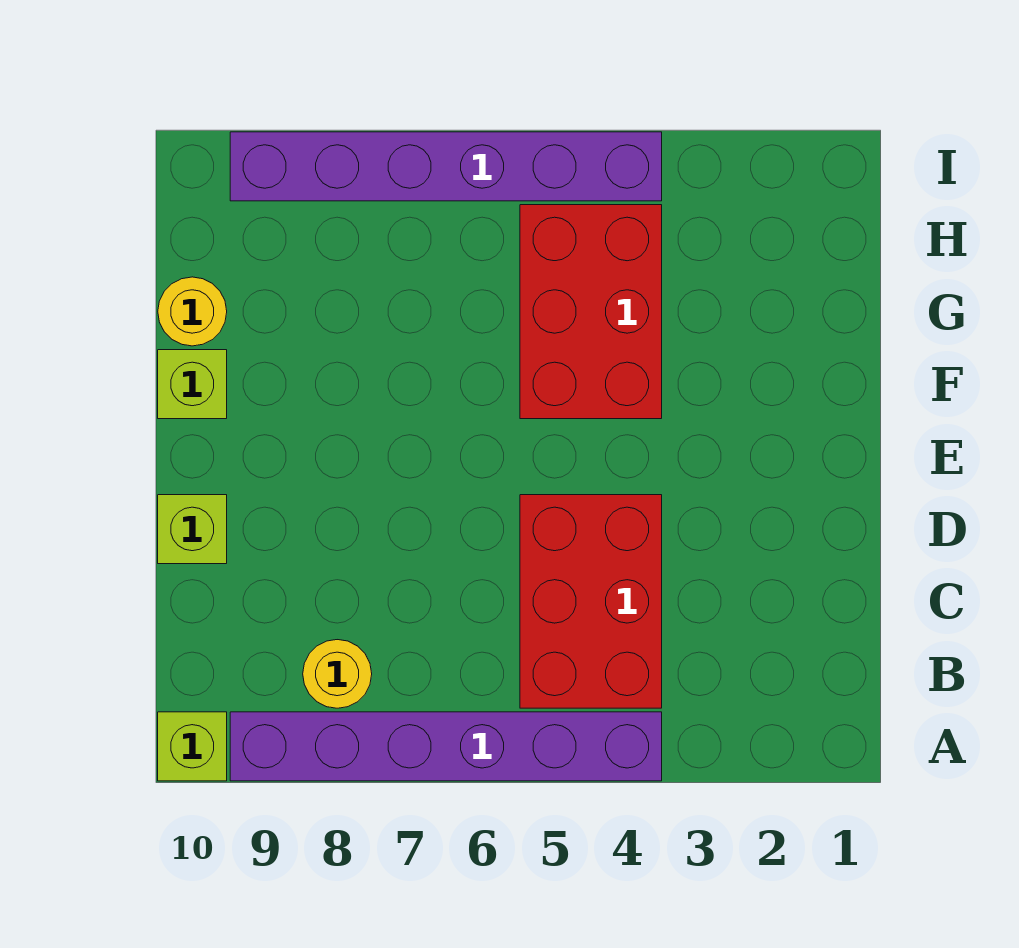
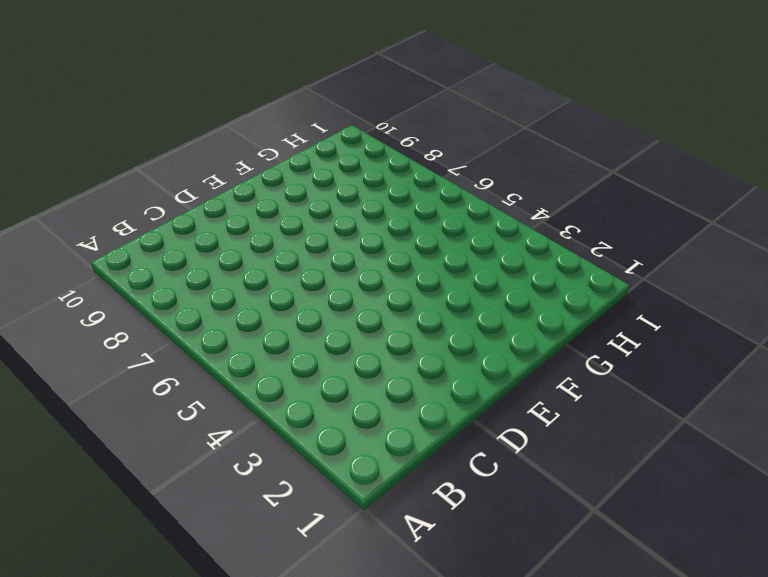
none -> purple 1x6 brick [230,712,662,781]
none -> lime 1x1 brick [158,712,227,781]

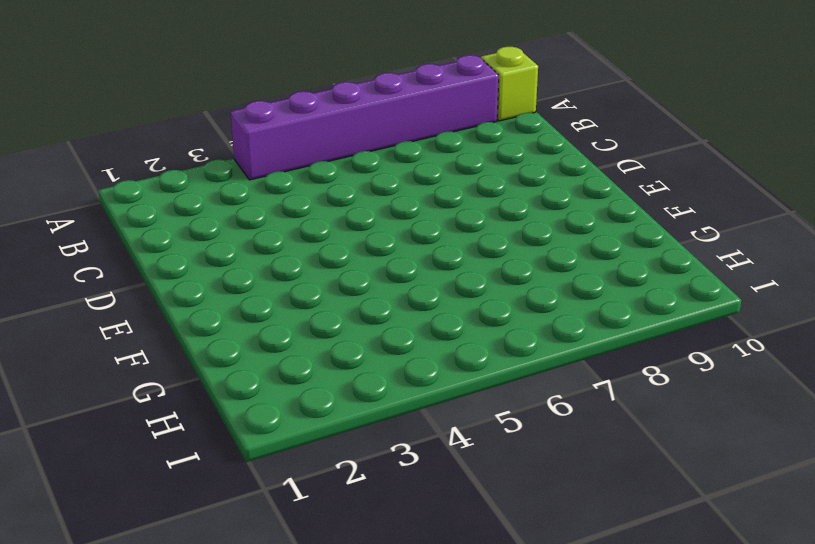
none -> red 2x3 brick [520,495,662,708]
none -> yellow 1x1 round brick [303,640,372,708]

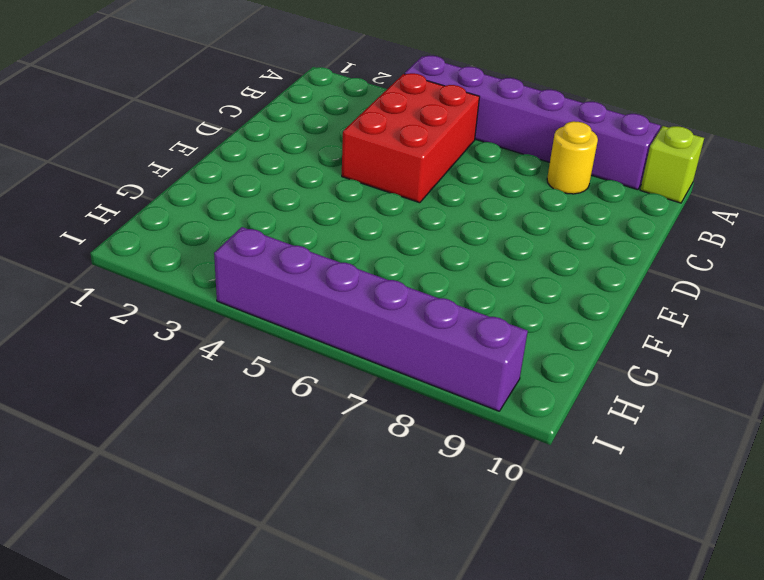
none -> lime 1x1 brick [158,495,227,564]
none -> red 2x3 brick [520,205,662,419]

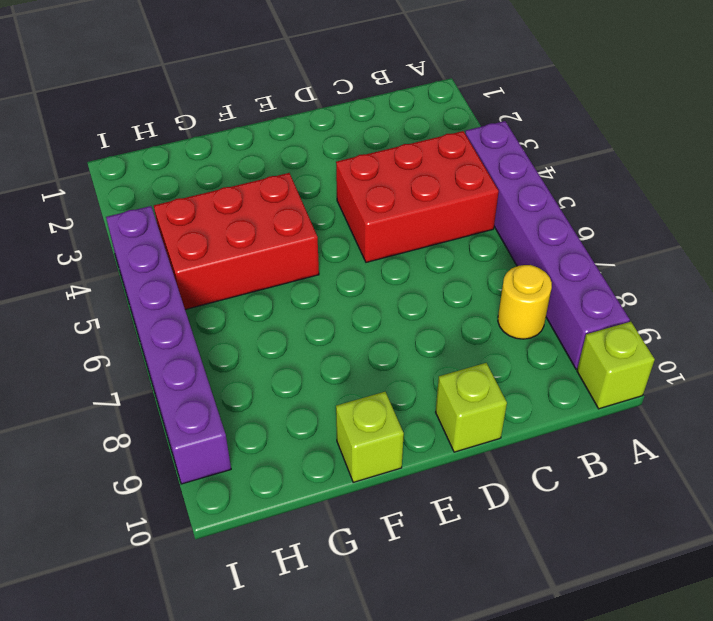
none -> yellow 1x1 round brick [158,277,227,346]

